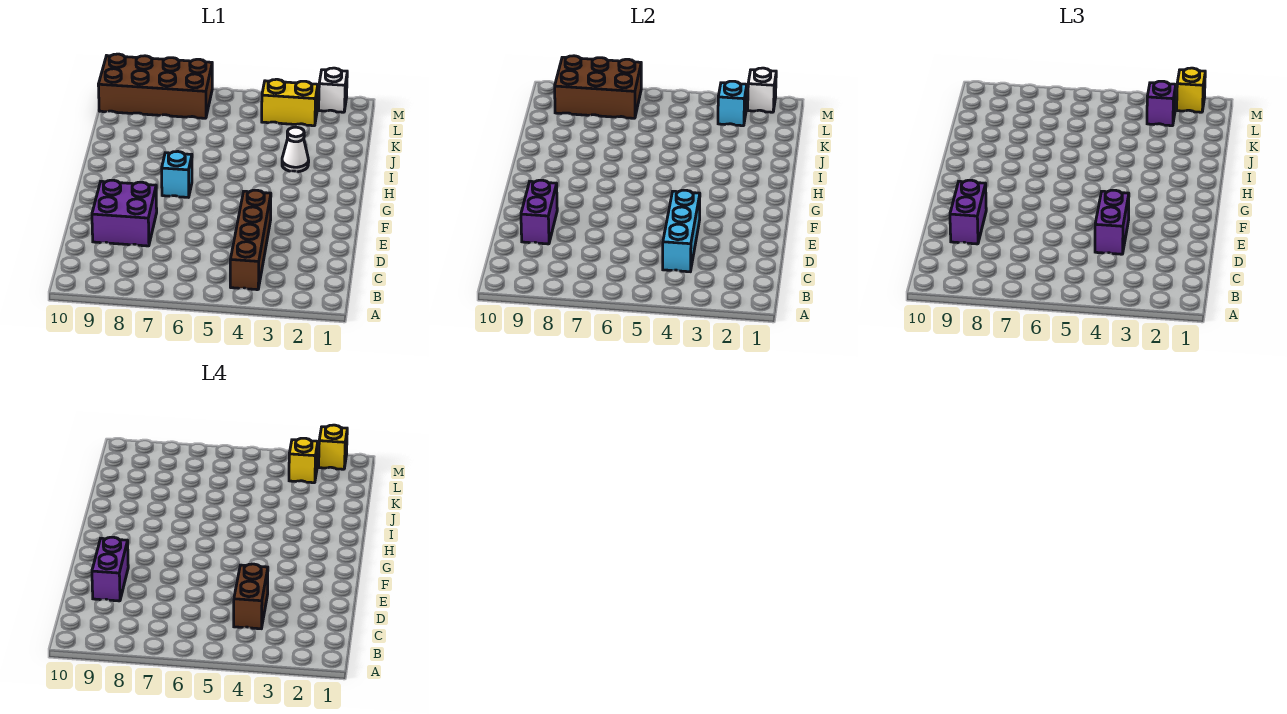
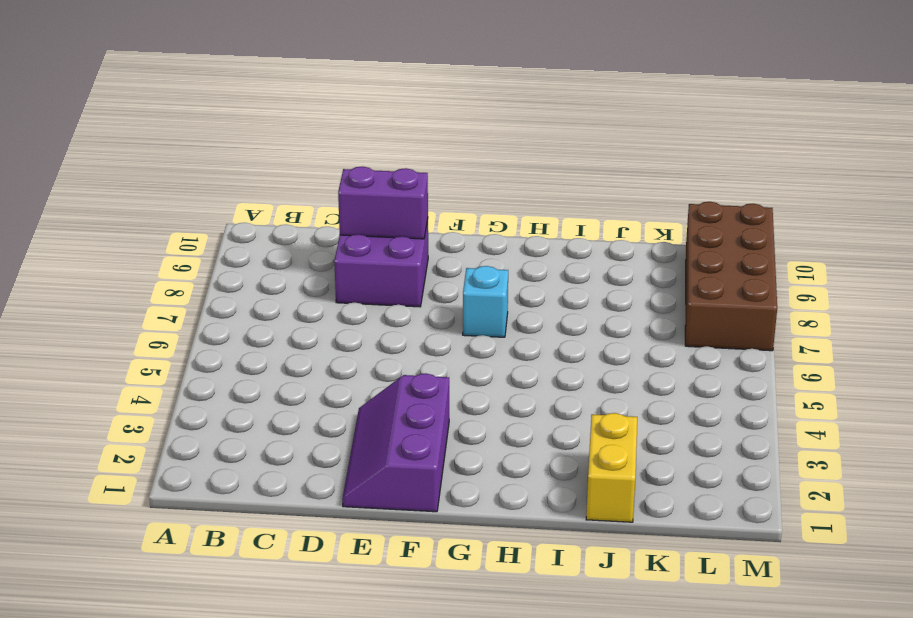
purple 2x3 slope [342,373,449,512] -> none
yellow 1x2 brick [586,413,637,522] -> yellow 1x2 brick moved to [262,79,318,126]
none -> brown 1x4 brick [230,190,271,290]
none -> white 1x1 cone [282,127,309,172]
none -> white 1x1 brick [319,68,347,112]

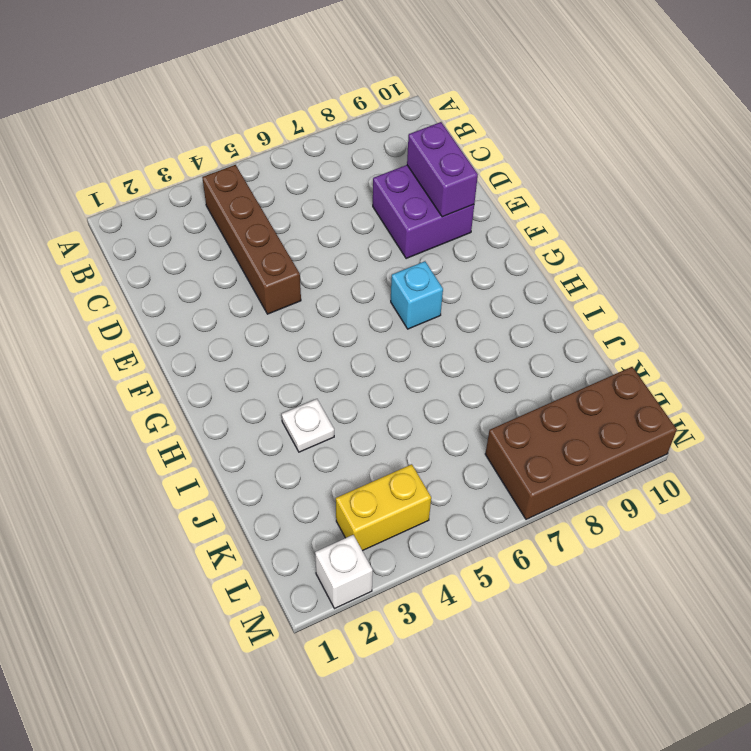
white 1x1 plate [282,399,334,452] -> white 1x1 cone [282,127,309,172]
none -> cyan 1x3 brick [663,190,700,272]
none -> cyan 1x1 brick [718,81,747,126]
none -> brown 2x3 brick [555,56,641,118]

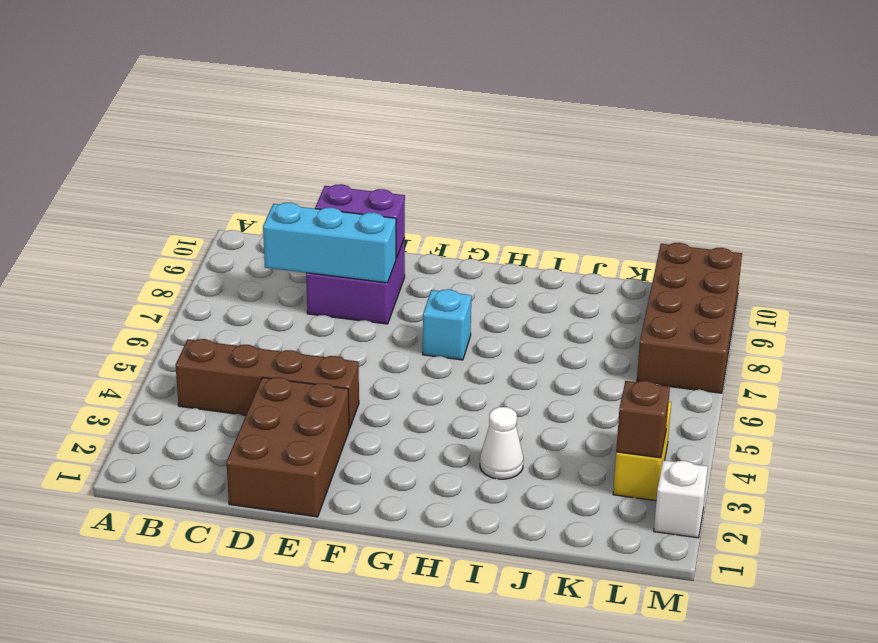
cyan 1x3 brick [263,203,396,283] -> cyan 1x3 brick moved to [663,190,700,272]
brown 2x3 brick [226,377,349,517] -> brown 2x3 brick moved to [555,56,641,118]
brown 1x1 brick [616,381,670,458] -> cyan 1x1 brick [718,81,747,126]
none -> white 1x1 brick [748,68,776,112]
none -> purple 1x2 brick [1095,190,1129,254]
none -> purple 1x2 brick [950,180,986,244]

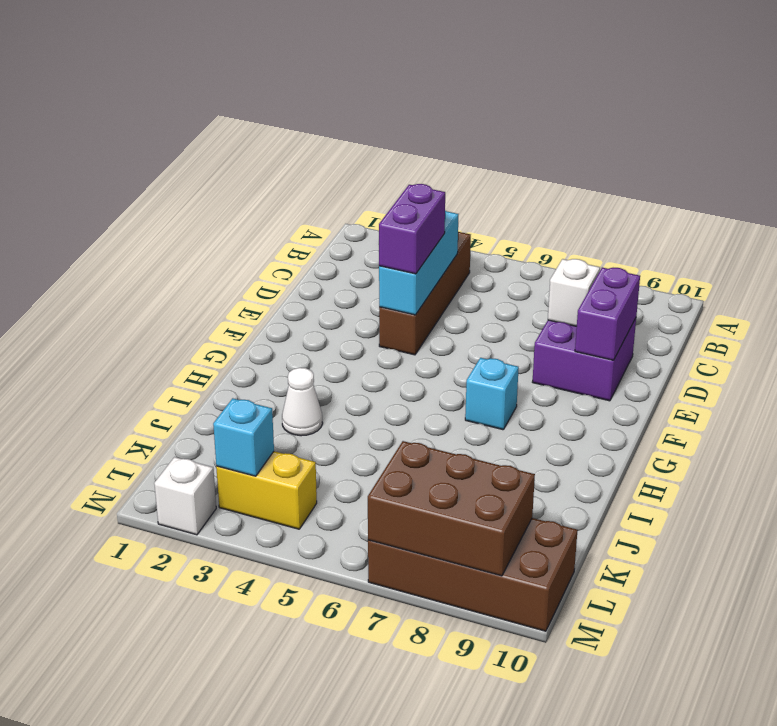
white 1x1 brick [548,259,600,326] -> white 1x1 brick moved to [748,68,776,112]
none -> purple 1x2 brick [950,180,986,244]
none -> purple 1x1 brick [1147,81,1176,126]
none -> yellow 1x1 brick [1177,68,1205,112]

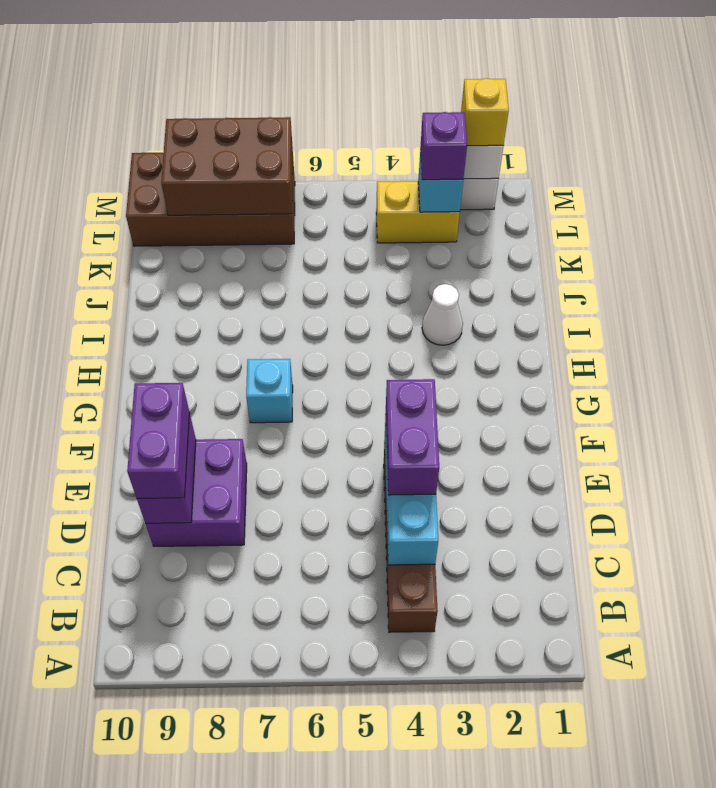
none -> brown 1x2 brick [234,564,268,629]
none -> purple 1x2 brick [92,537,128,601]
none -> yellow 1x1 brick [289,438,318,483]

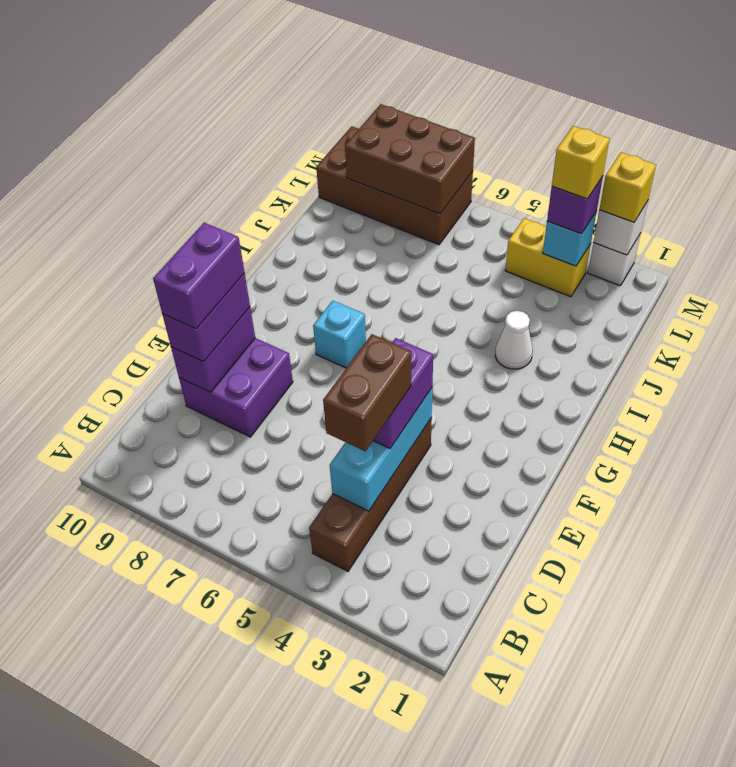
none -> yellow 1x1 brick [319,425,347,469]

